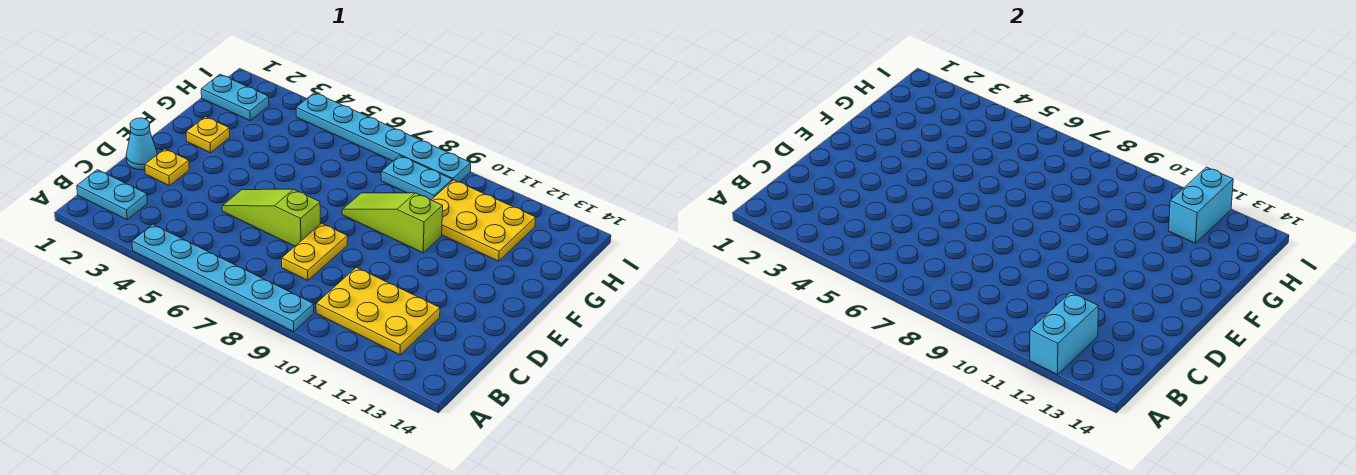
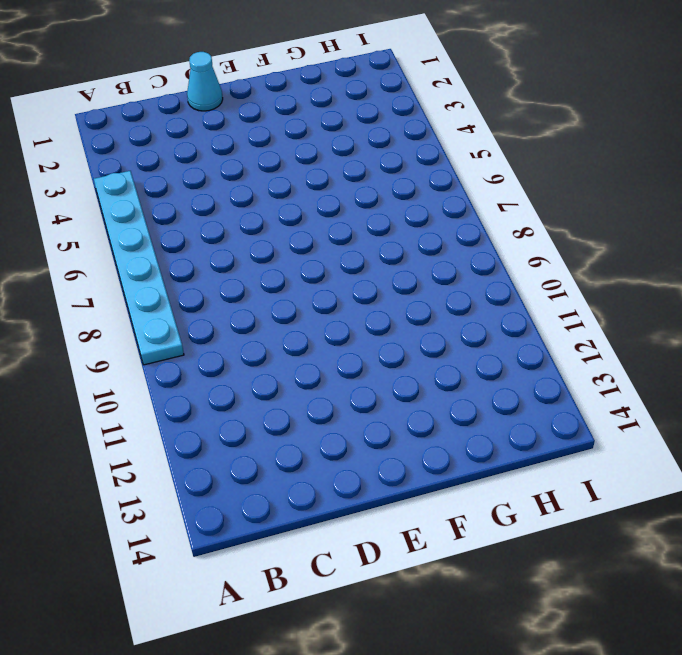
none -> cyan 1x2 plate [77,170,148,220]
none -> yellow 2x3 plate [316,267,440,355]
none -> yellow 1x2 plate [282,223,348,280]

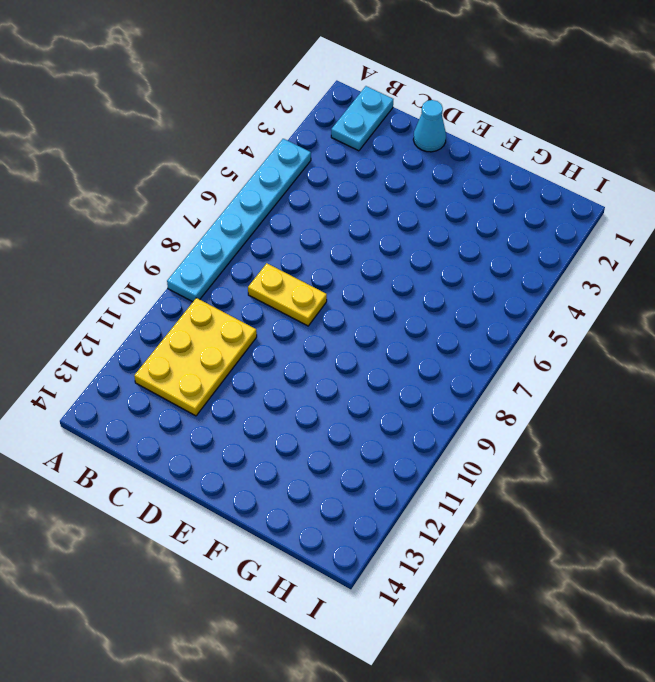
none -> yellow 1x1 plate [145,149,189,186]
none -> lime 1x3 slope [222,189,320,246]
none -> yellow 1x1 plate [186,117,230,153]

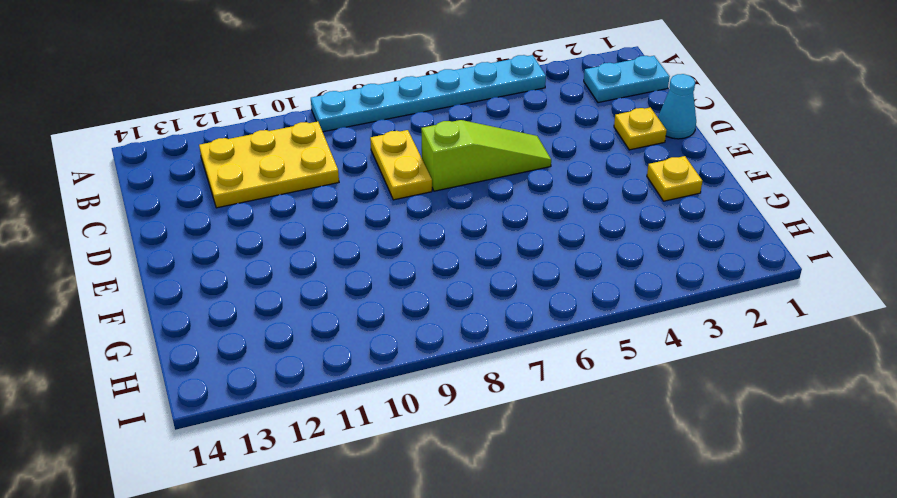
none -> lime 1x3 slope [342,193,443,253]
none -> yellow 2x3 plate [432,180,536,261]
none -> cyan 1x2 plate [201,74,269,121]

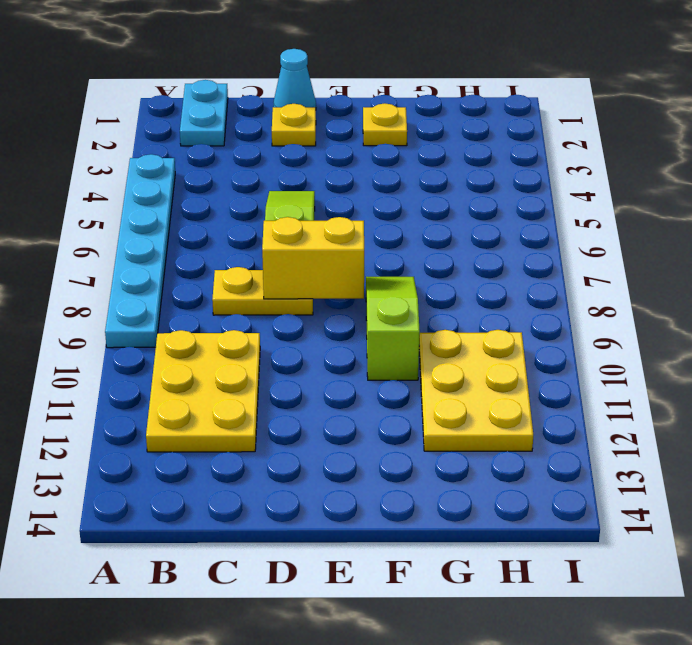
yellow 1x2 brick [262,217,364,299] -> none
none -> cyan 1x2 plate [201,74,269,121]
none -> cyan 1x2 plate [381,156,452,200]
none -> cyan 1x6 plate [296,93,471,182]

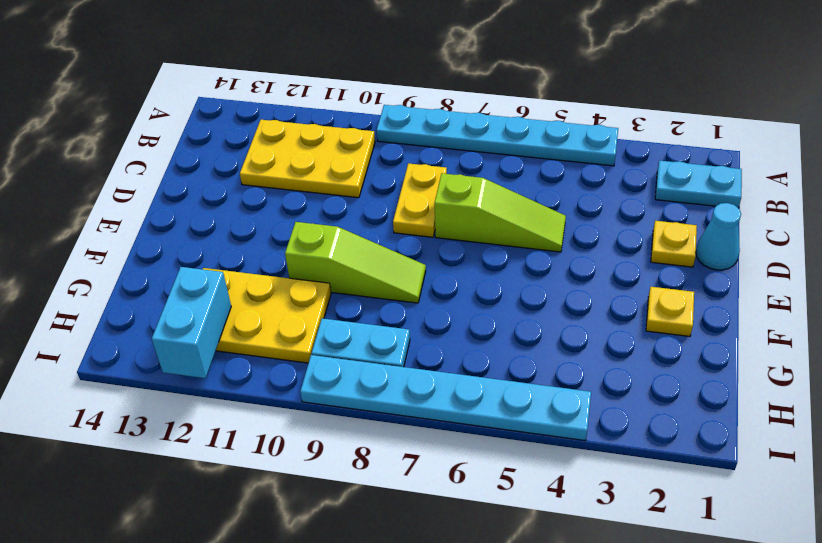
none -> cyan 1x2 plate [201,74,269,121]
none -> cyan 1x2 brick [1030,292,1098,375]

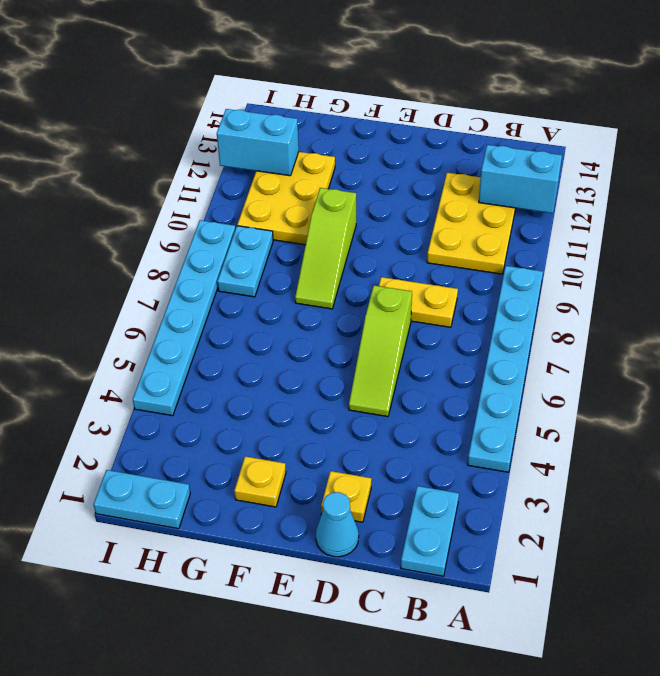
cyan 1x2 plate [93,470,190,529] -> cyan 1x2 plate turned to [201,74,269,121]

